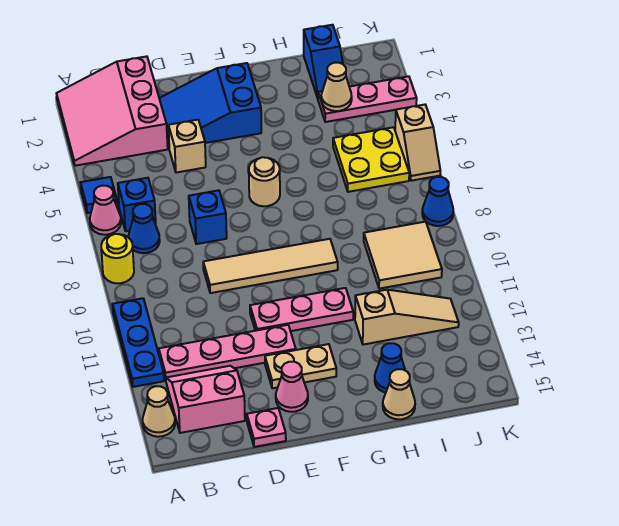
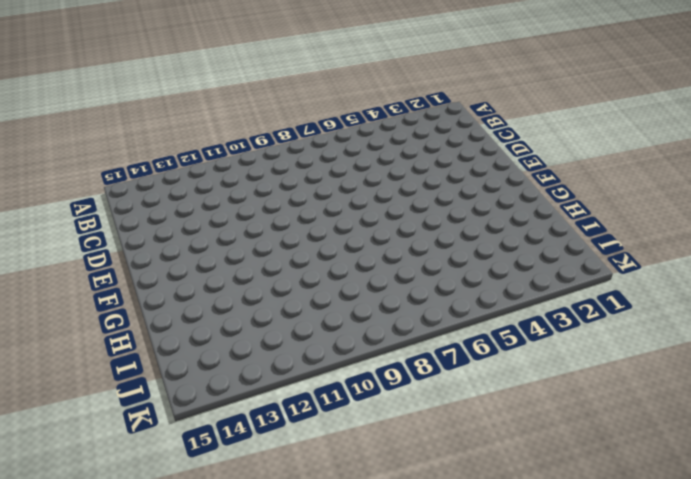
none -> pink 3x3 slope [56,56,168,166]
none -> blue 1x1 tile [81,177,117,213]
none -> pink 1x1 cone [90,186,121,235]

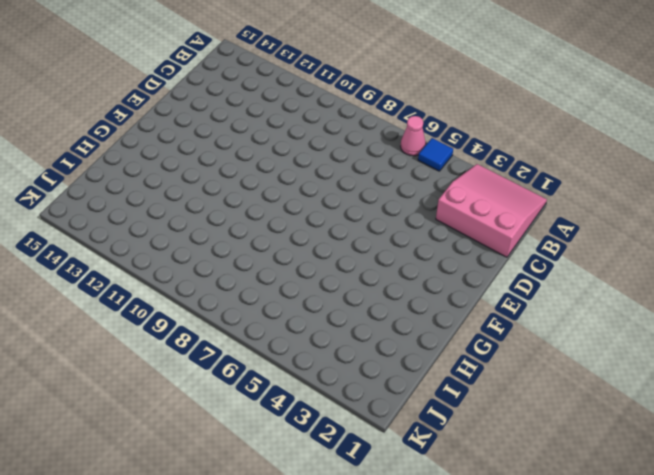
none -> yellow 1x1 round brick [101,234,134,283]
none -> blue 1x3 plate [112,298,164,387]
none -> tan 1x1 cone [143,386,175,437]

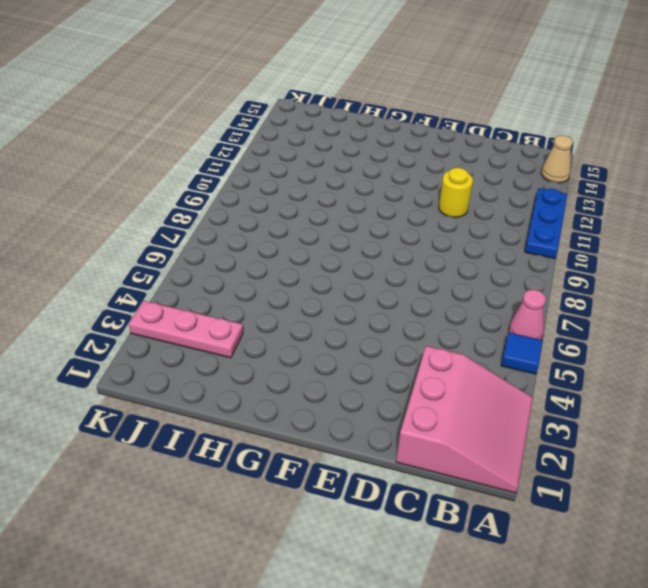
yellow 1x1 round brick [439,168,473,217] -> yellow 1x1 round brick moved to [101,234,134,283]
none -> blue 1x1 brick [118,178,156,231]
none -> blue 1x1 cone [128,204,160,253]
none -> pink 1x4 plate [159,325,296,380]

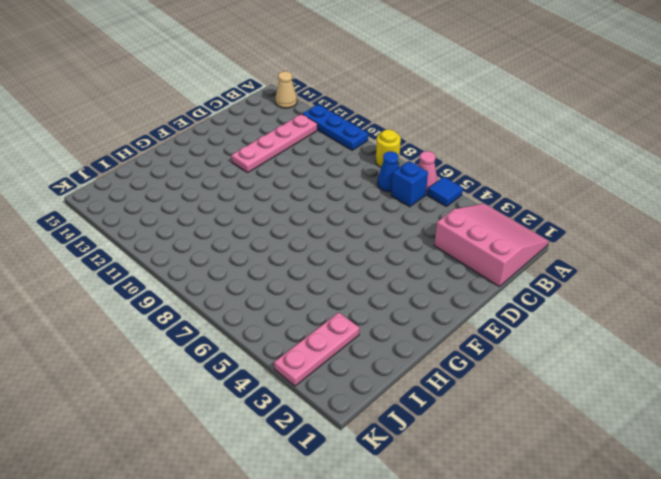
none -> pink 2x2 slope [166,366,245,433]
none -> blue 2x3 slope [159,63,261,147]
none -> tan 1x1 brick [168,120,206,173]

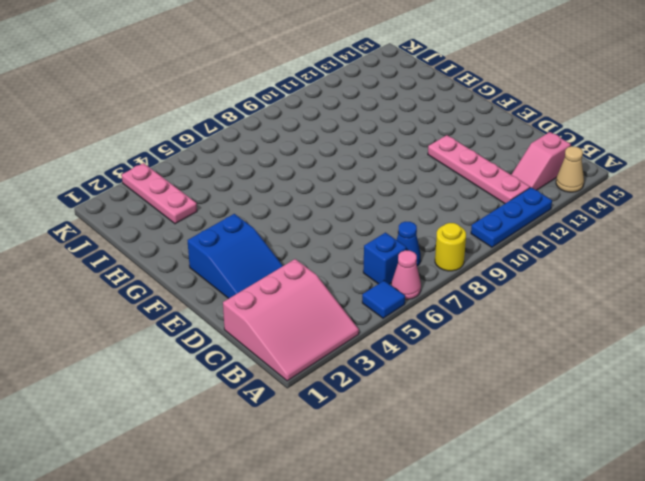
pink 1x2 slope [511,132,571,190] -> pink 2x2 slope [166,366,245,433]
none -> tan 1x1 brick [168,120,206,173]
none -> blue 1x1 brick [189,190,227,244]
none -> tan 1x4 tile [203,239,338,293]

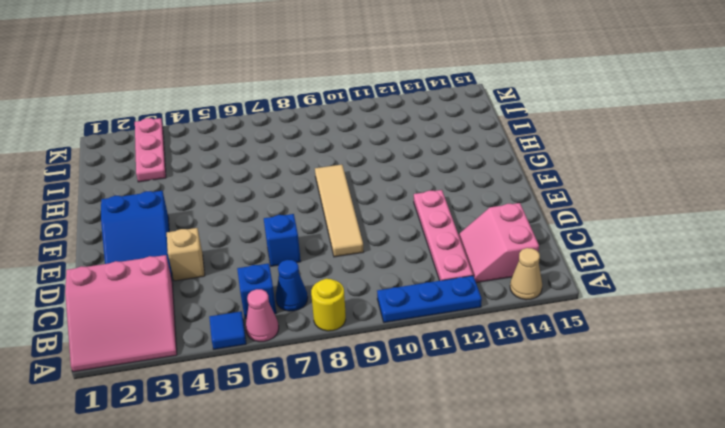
none -> pink 1x1 plate [247,408,286,447]
none -> pink 1x3 plate [250,288,353,331]
none -> tan 1x2 plate [265,344,336,388]

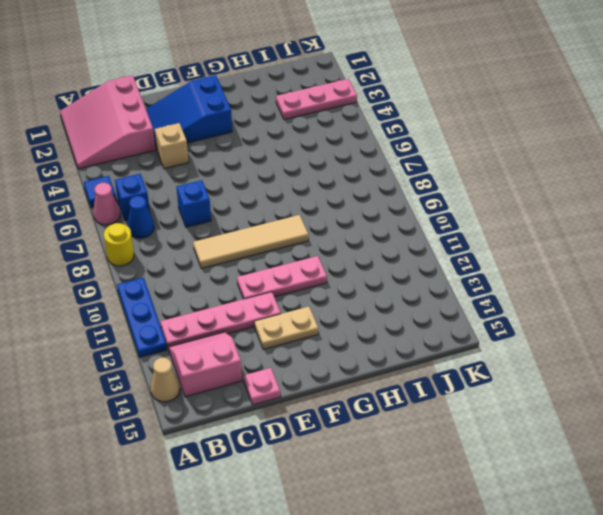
none -> pink 1x1 cone [276,362,308,412]
none -> tan 1x1 round brick [249,157,280,206]
none -> tan 1x3 slope [355,290,459,345]

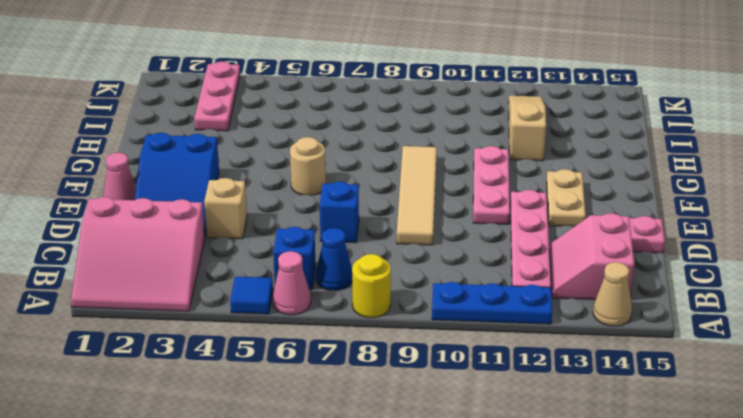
pink 1x1 cone [103,153,136,200] -> pink 1x1 cone moved to [276,362,308,412]
none -> blue 1x1 cone [375,343,405,393]
none -> tan 1x1 cone [383,369,415,419]
none -> blue 1x2 slope [304,25,343,98]

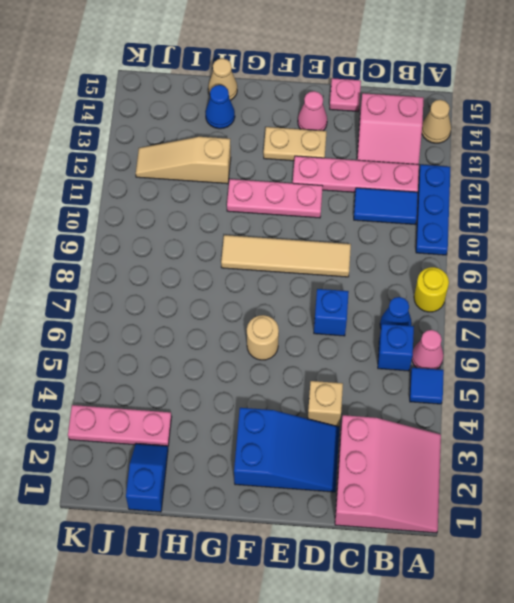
blue 1x2 tile [354,188,418,224] -> none
none -> yellow 2x2 plate [333,127,409,192]
none -> tan 2x2 tile [364,222,442,289]
none -> tan 1x2 slope [395,105,440,181]

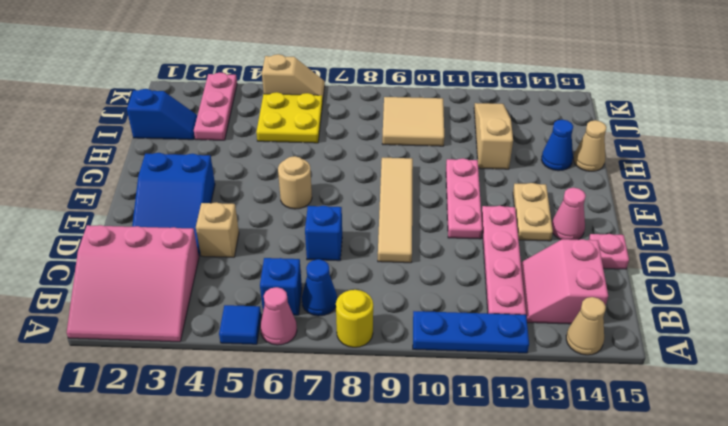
none -> blue 1x1 cone [422,177,453,226]
none -> tan 1x1 cone [321,63,352,111]

